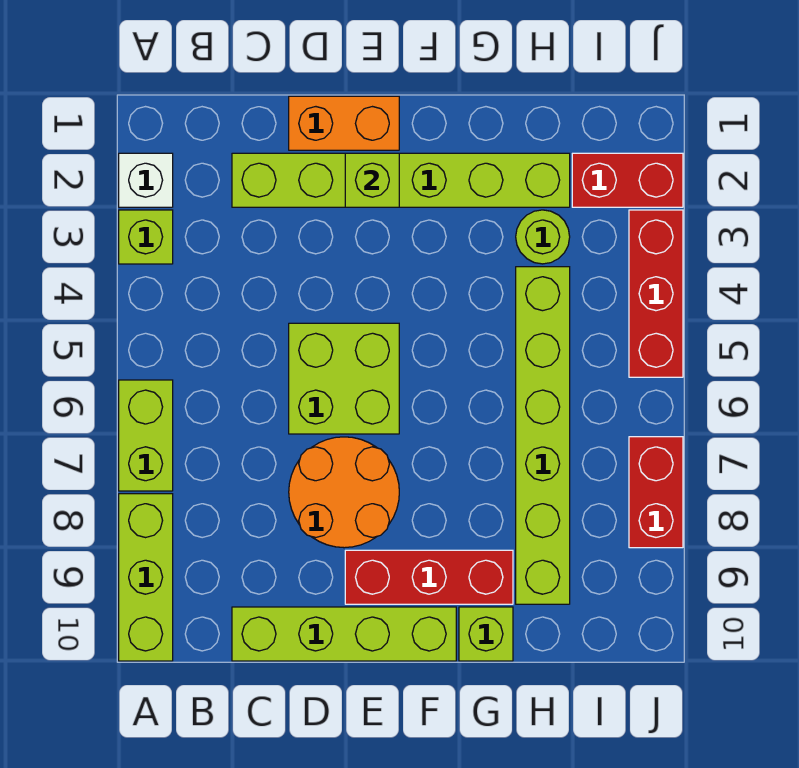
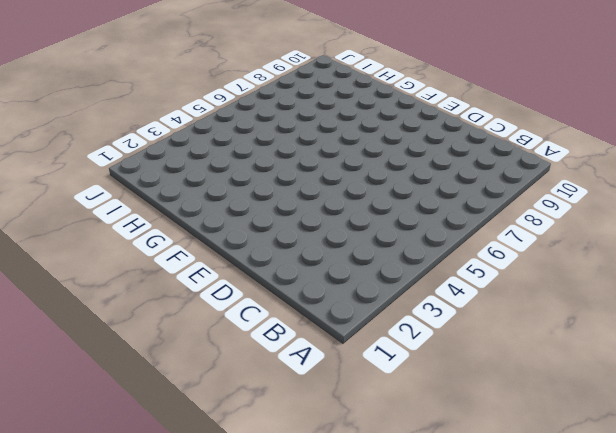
none -> white 1x1 brick [119,153,173,207]
none -> lime 1x1 brick [119,210,173,264]
none -> lime 1x2 brick [119,380,173,491]

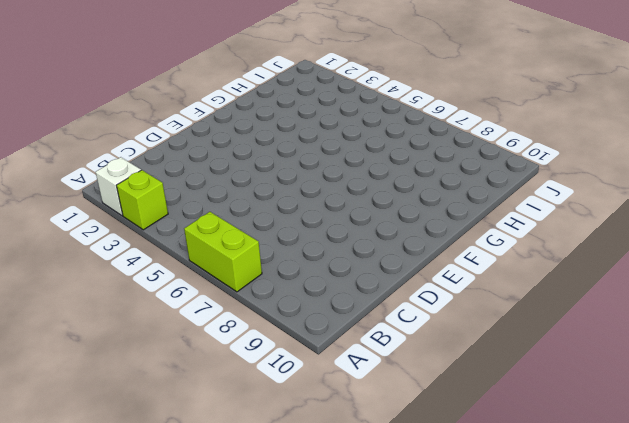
none -> lime 1x3 brick [119,494,173,661]
none -> lime 1x6 brick [232,153,570,207]
none -> lime 1x4 brick [232,607,456,661]

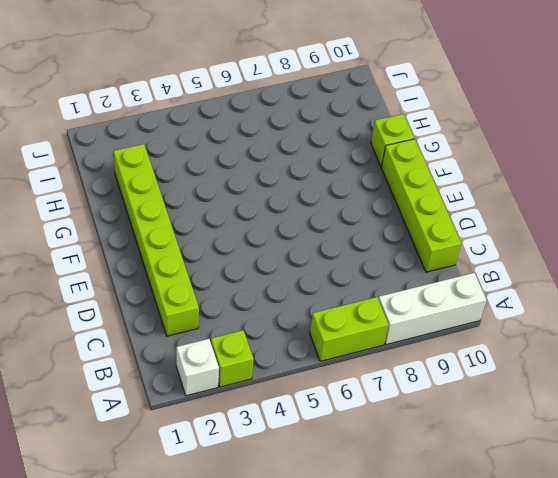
white 1x3 brick [378,273,486,345] -> lime 1x3 brick [119,494,173,661]
none -> orange 1x2 brick [289,96,399,150]
none -> lime 2x2 brick [289,323,399,434]
none -> orange 2x2 round brick [289,437,399,548]

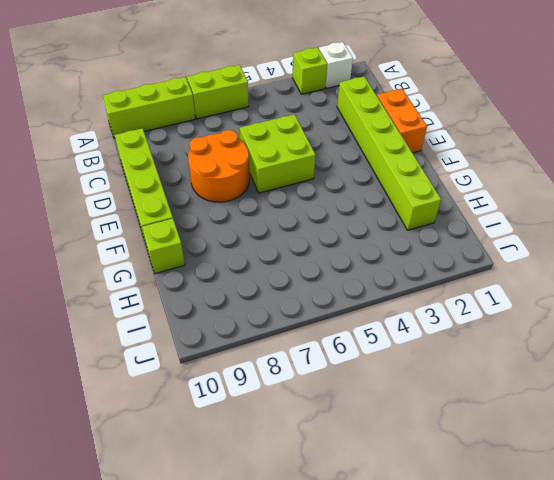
none -> red 1x3 brick [345,550,513,604]
none -> lime 1x1 round brick [516,210,570,264]
none -> lime 1x6 brick [516,267,570,604]

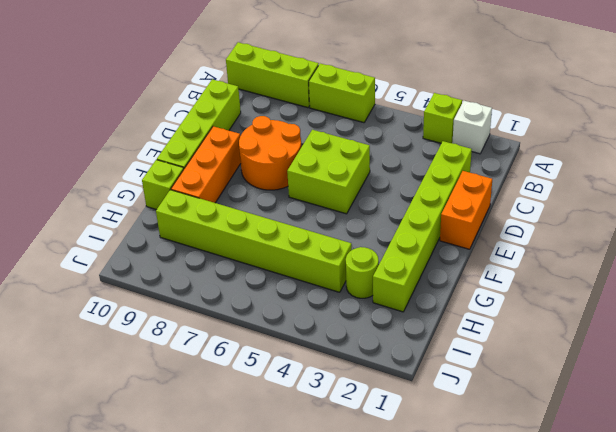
orange 1x3 brick [171,126,241,203] -> red 1x3 brick [345,550,513,604]
none -> red 1x2 brick [572,153,683,207]
none -> red 1x3 brick [629,210,683,377]
none -> red 1x2 brick [629,437,683,548]

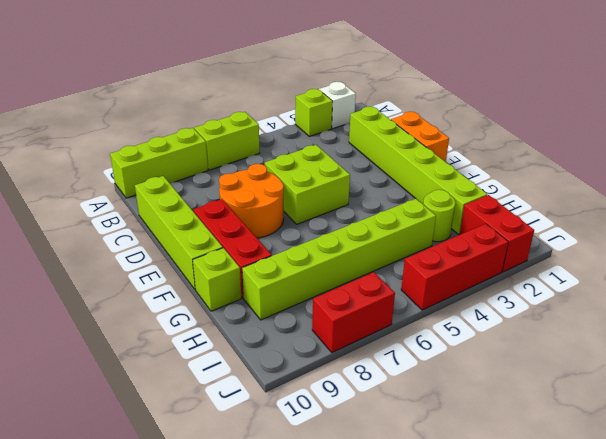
none -> lime 1x1 brick [345,153,399,207]

